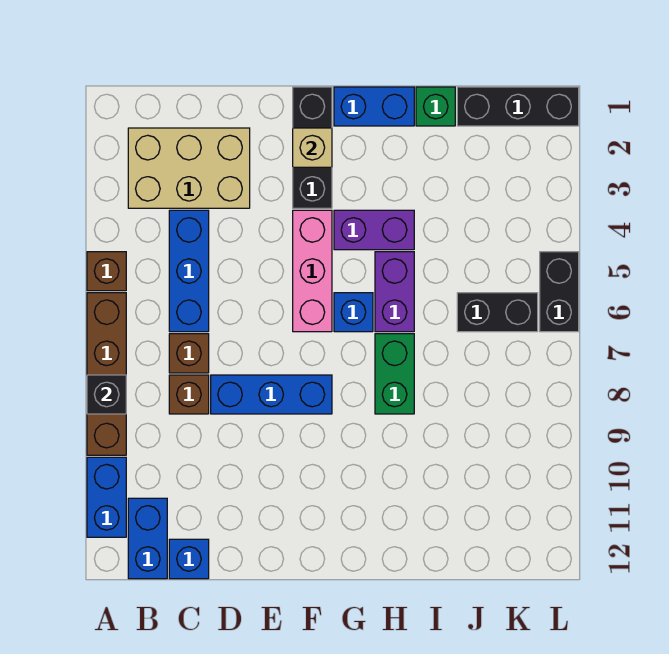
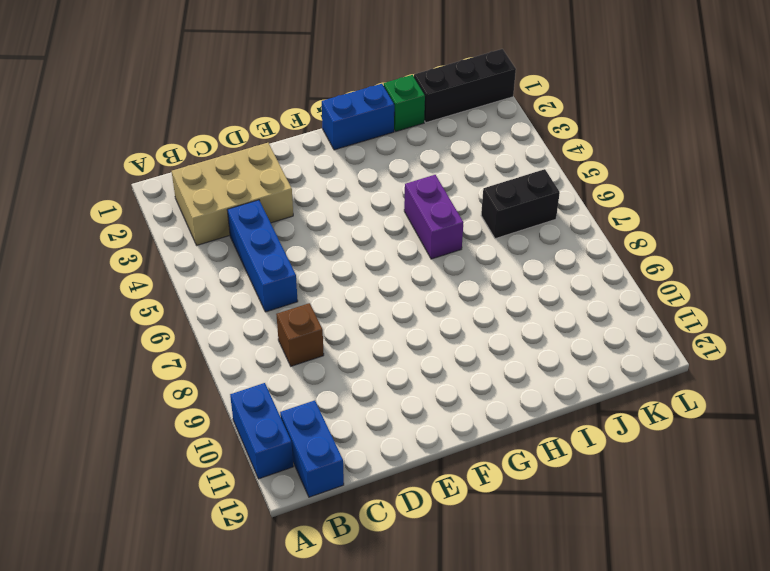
none -> brown 1x1 brick [87,252,126,291]
none -> brown 1x4 brick [87,293,126,455]
none -> brown 1x1 brick [169,334,209,373]

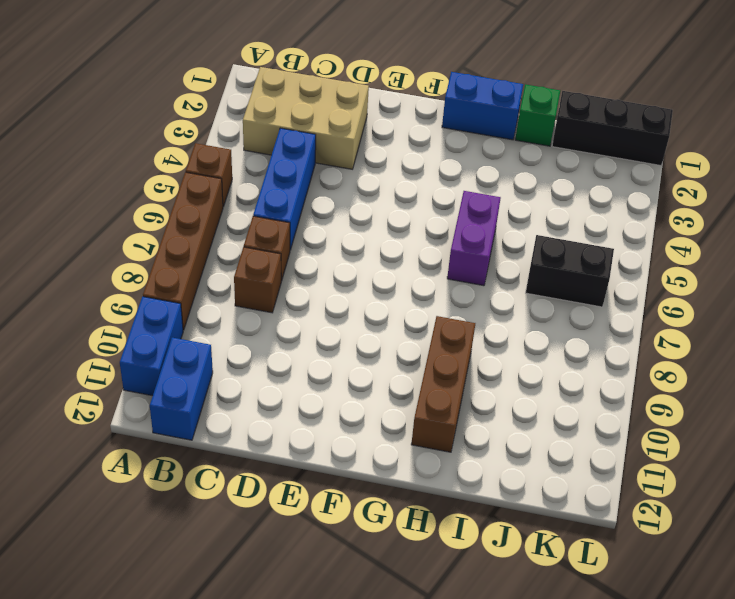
brown 1x3 brick [411,316,475,452] -> none
none -> blue 1x1 brick [169,539,209,579]
none -> blue 1x3 brick [211,375,332,414]
none -> black 1x3 brick [293,87,332,208]

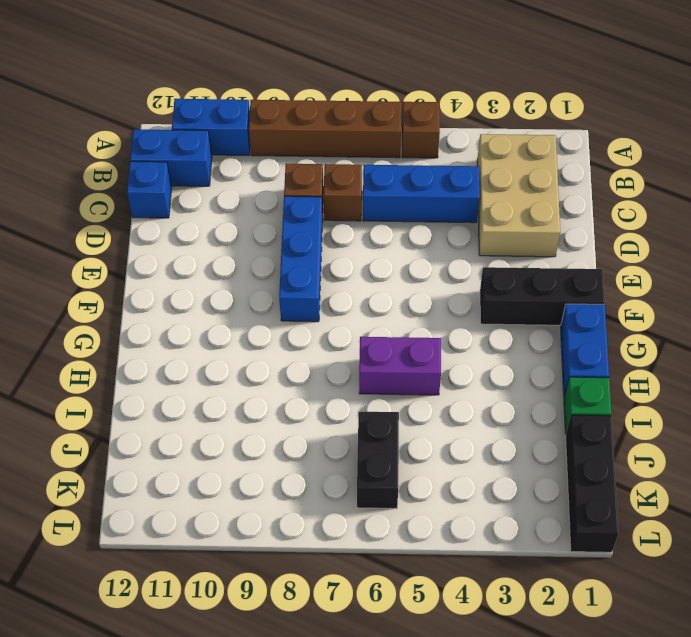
none -> pink 1x3 brick [293,210,332,332]
none -> purple 1x2 brick [334,210,414,250]
none -> blue 1x1 brick [334,293,373,332]

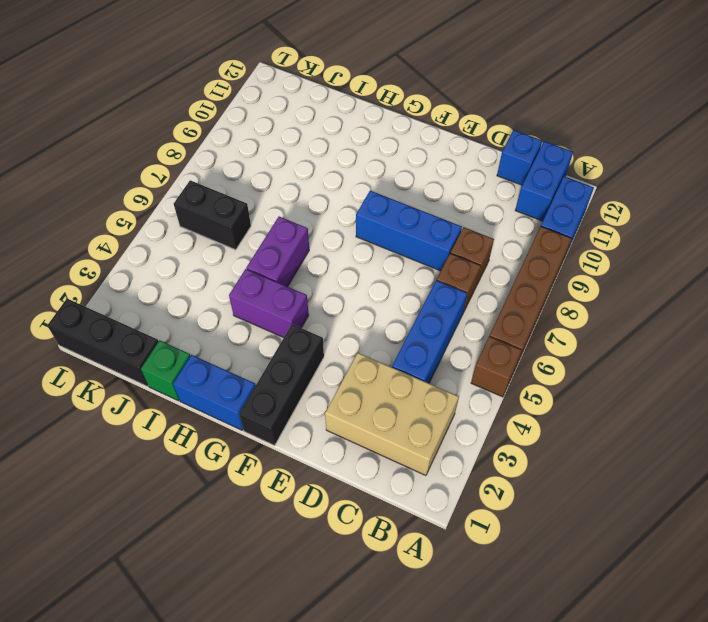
none -> pink 1x3 brick [293,210,332,332]
none -> blue 1x1 brick [334,293,373,332]
none -> green 1x2 brick [375,334,414,414]

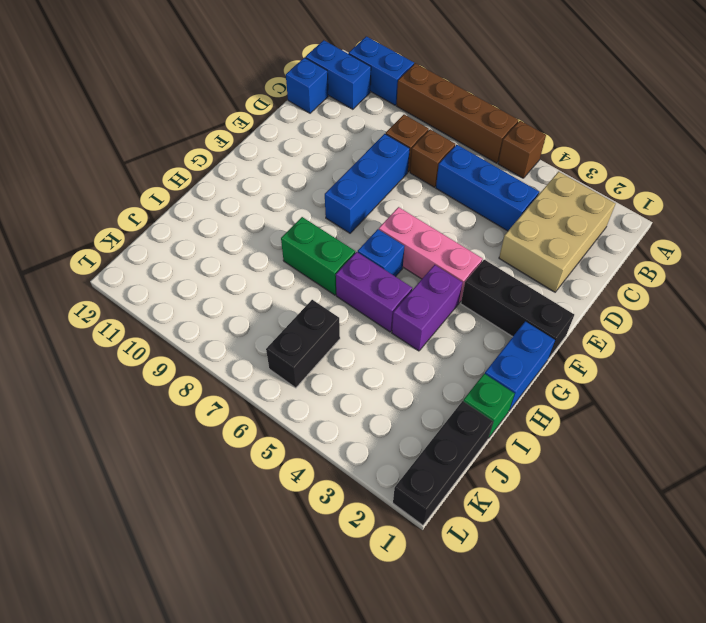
none -> black 1x2 brick [540,252,579,332]
none -> black 1x1 brick [87,375,126,414]
none -> tan 1x1 brick [293,128,332,167]

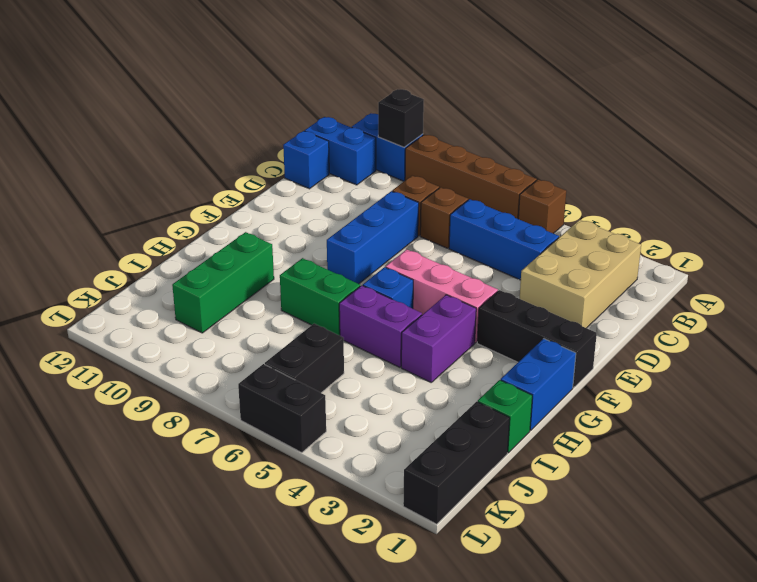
black 1x1 brick [378,89,424,147] -> black 1x1 brick moved to [87,375,126,414]
green 1x3 brick [172,232,274,333] -> none
none -> tan 1x1 brick [293,128,332,167]

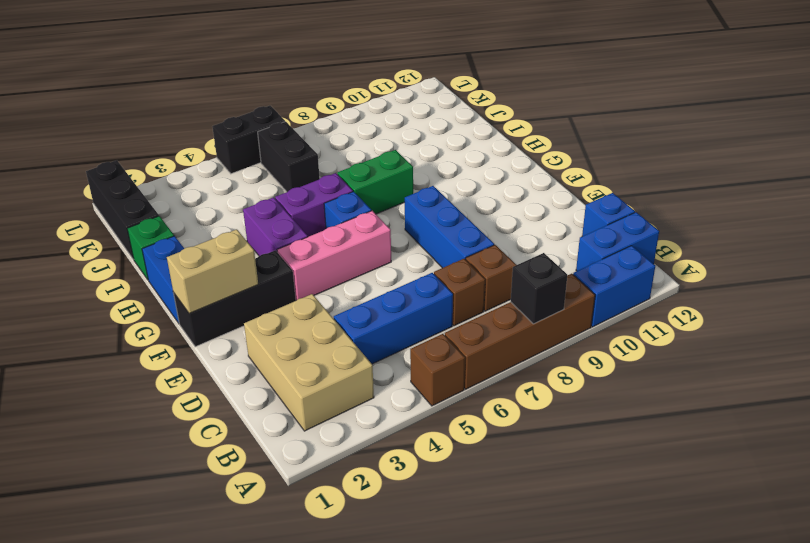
tan 1x2 brick [167,229,258,314] -> tan 1x1 brick [293,128,332,167]

